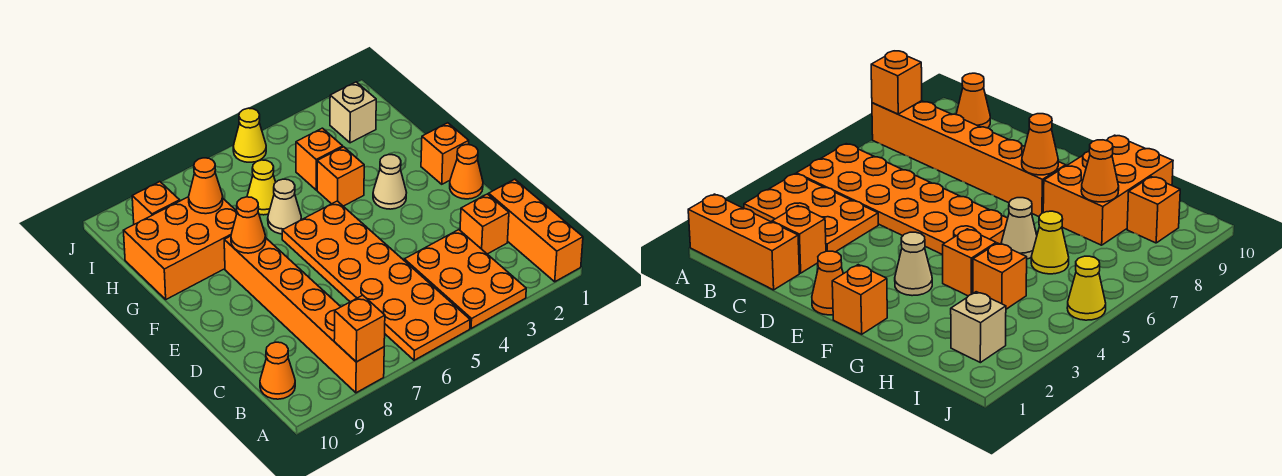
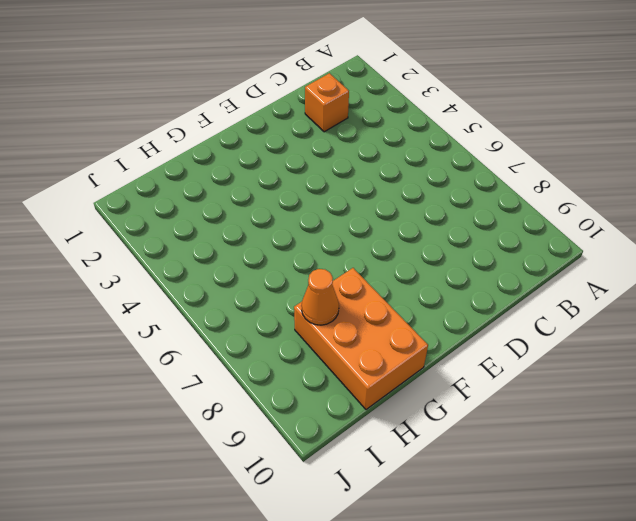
none -> orange 1x3 brick [489,179,583,282]
none -> orange 2x3 plate [404,230,526,329]
none -> orange 2x6 plate [282,201,470,360]

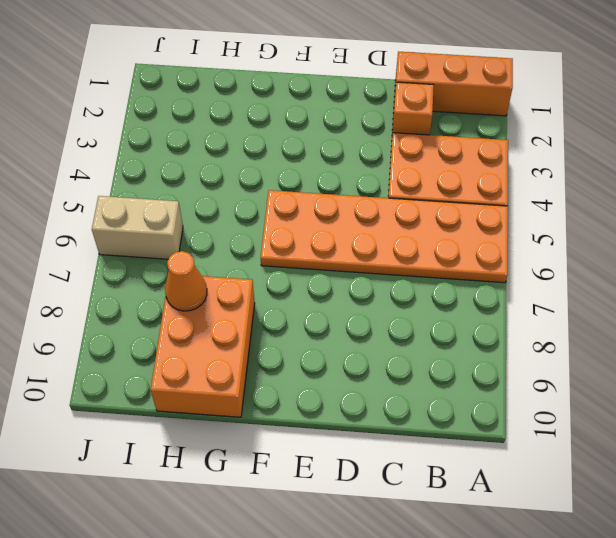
tan 1x2 brick [92,196,183,259] -> none
none -> orange 1x6 brick [224,236,384,393]
none -> orange 1x1 cone [260,342,295,399]
none -> orange 1x1 cone [450,145,483,199]

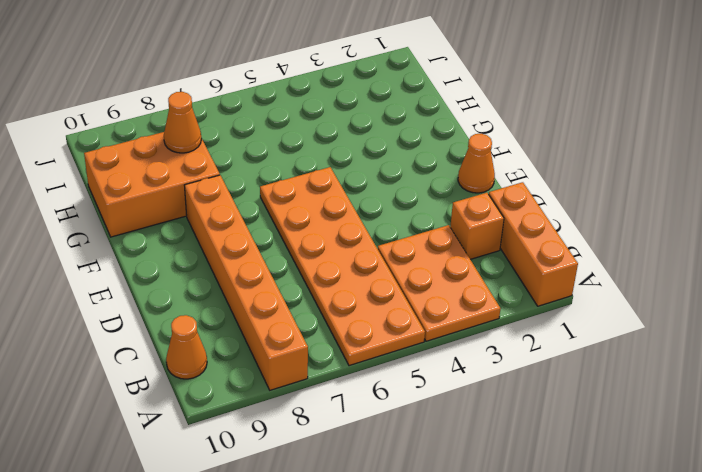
none -> orange 1x1 brick [421,123,469,184]
none -> tan 1x1 cone [373,155,406,209]
none -> orange 1x1 brick [317,147,364,206]

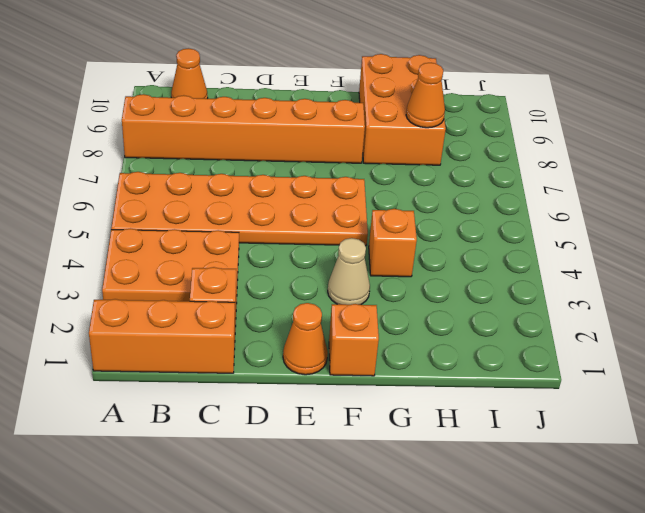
none -> tan 1x1 cone [268,179,301,234]
none -> orange 1x1 brick [296,128,343,190]
none -> yellow 1x1 cone [247,160,276,215]

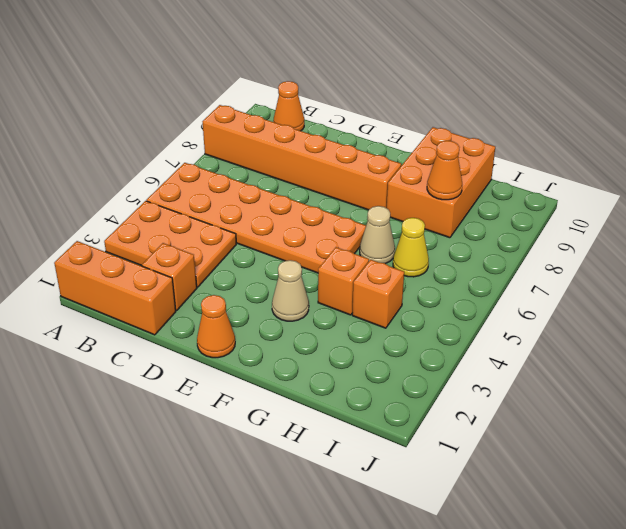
none -> orange 1x1 brick [421,123,469,184]
none -> tan 1x1 brick [330,82,376,143]
none -> orange 1x1 brick [132,182,180,224]

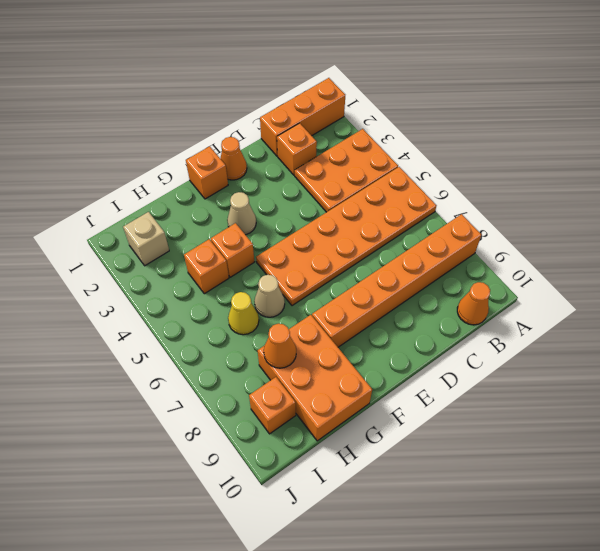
none -> yellow 1x1 cone [233,108,266,162]
none -> orange 1x1 brick [334,295,385,362]
none -> orange 1x1 cone [231,197,266,253]

